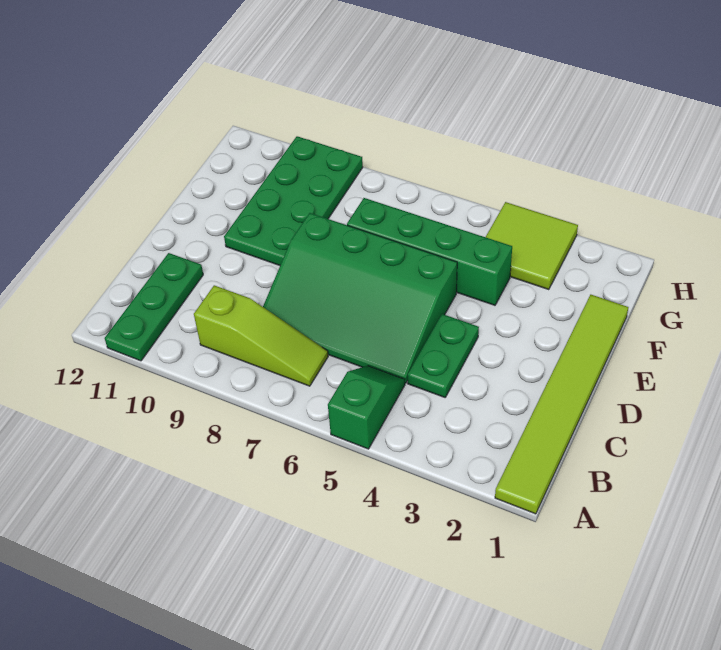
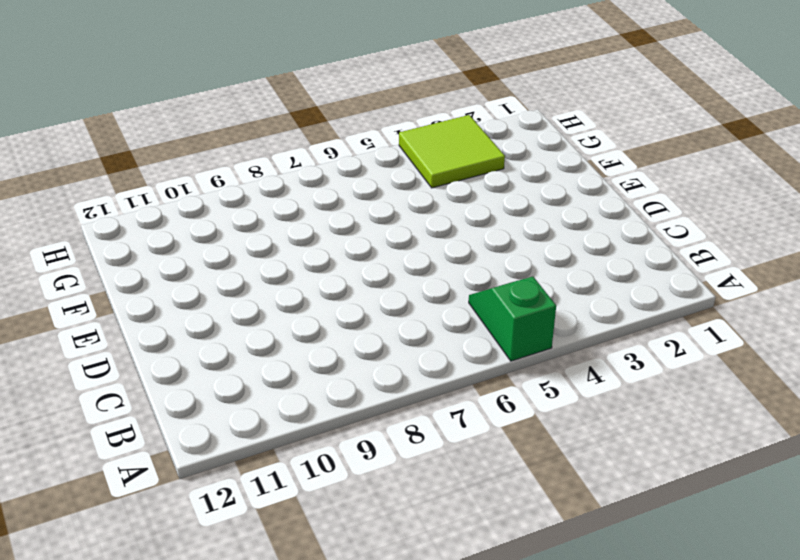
none -> lime 1x6 tile [495,295,628,514]
none -> green 1x3 plate [105,253,203,361]

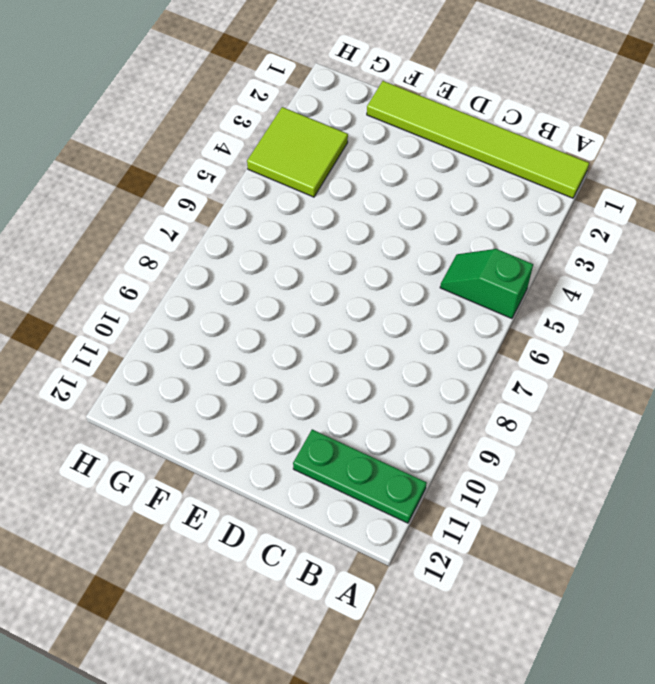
none -> lime 1x3 slope [194,285,328,386]
none -> green 1x2 plate [408,314,479,397]

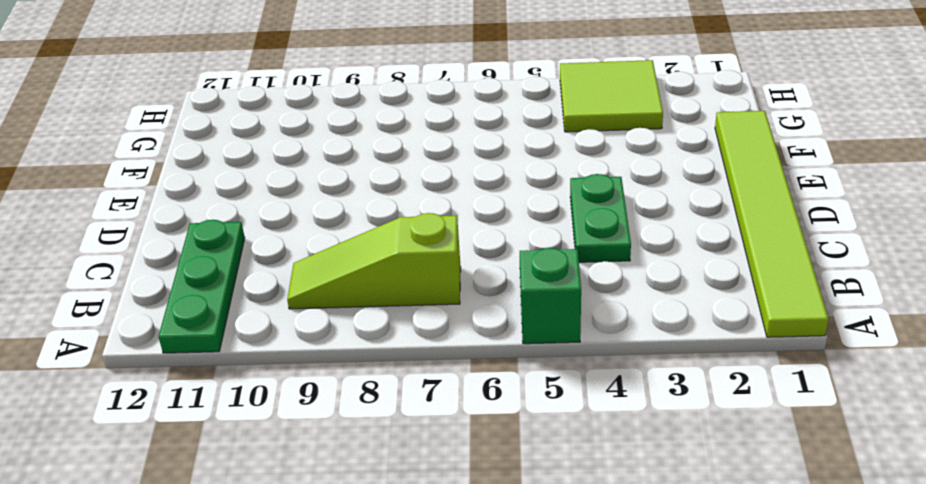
lime 1x3 slope [287,213,461,309] -> lime 1x3 slope turned to [194,285,328,386]
none -> green 3x4 slope [263,213,457,383]
none -> green 2x4 plate [224,136,363,265]

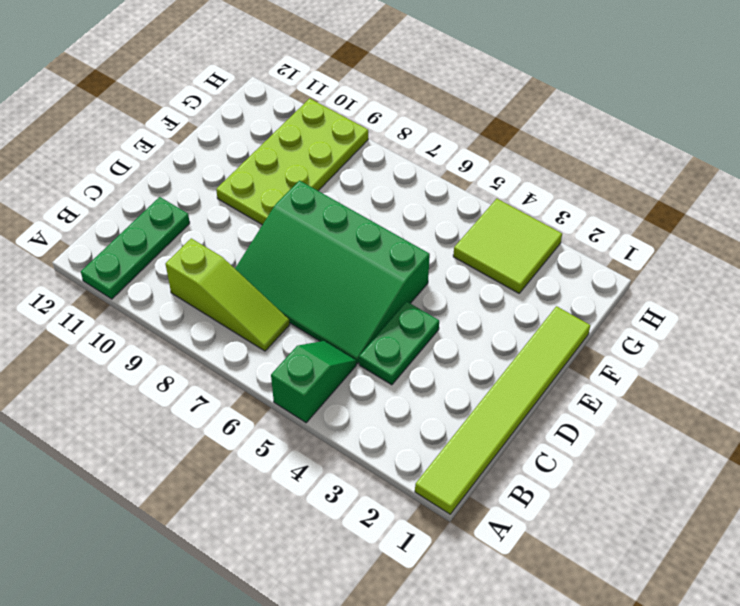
lime 2x4 plate [216,98,368,225] -> green 2x4 plate [224,136,363,265]
none -> green 1x4 brick [347,198,512,305]

